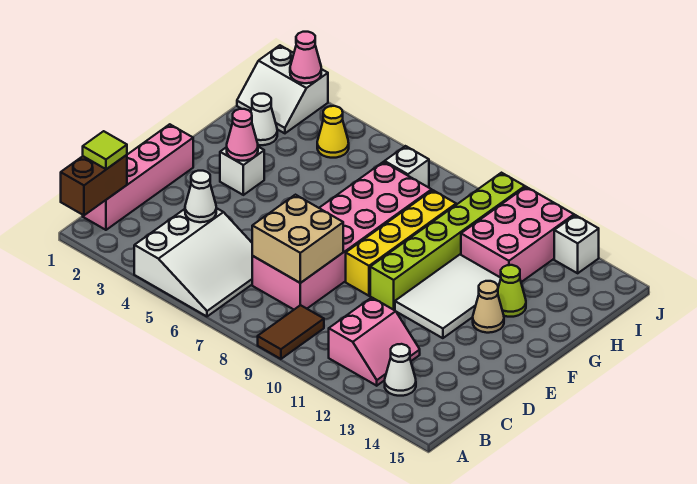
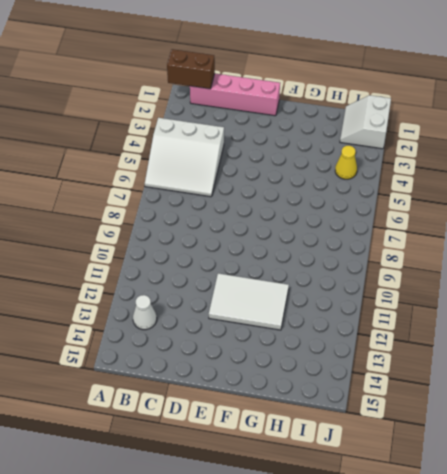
none -> brown 1x2 tile [258,305,324,359]
none -> pink 2x2 slope [329,297,420,386]
none -> pink 2x6 brick [252,162,432,309]

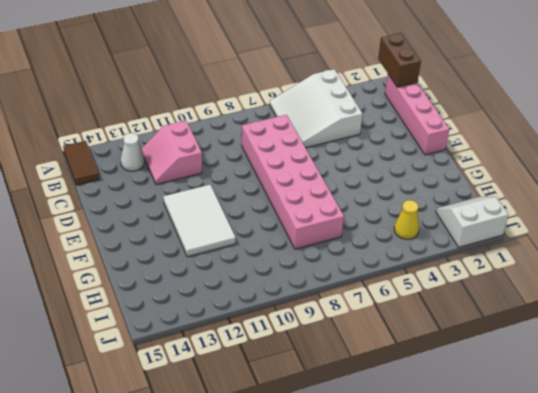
brown 1x2 tile [63,141,99,185] -> brown 1x2 tile moved to [258,305,324,359]
none -> yellow 1x4 brick [346,190,456,296]
none -> lime 1x6 brick [370,173,525,310]
none -> white 1x1 brick [220,147,264,195]

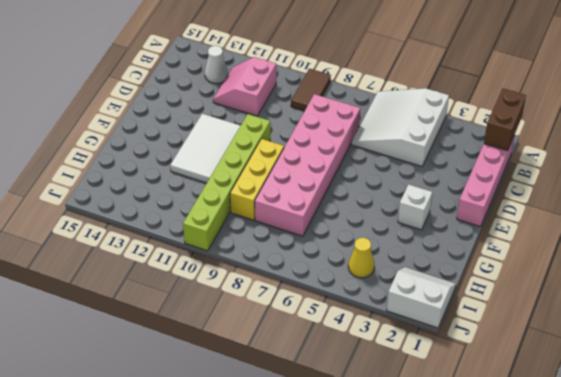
yellow 1x3 brick [230,139,284,220] -> yellow 1x4 brick [346,190,456,296]
none -> tan 1x1 cone [473,281,504,333]
none -> lime 1x1 cone [498,265,526,317]
none -> white 1x1 cone [251,94,277,145]

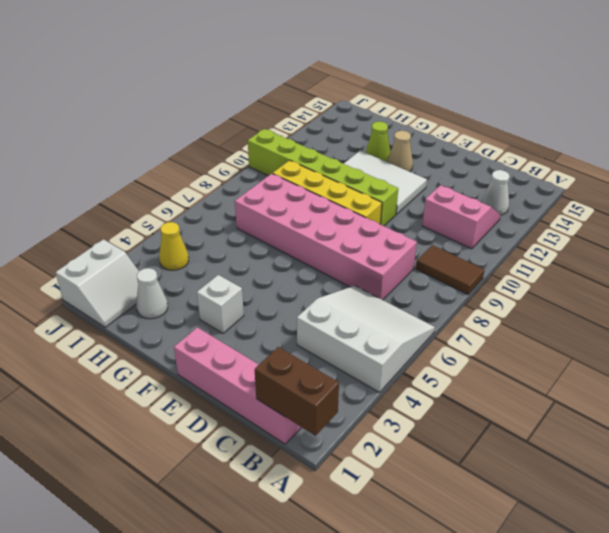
none -> pink 2x3 brick [461,187,574,282]
none -> white 1x1 brick [385,146,429,188]
none -> white 1x1 brick [554,215,599,273]

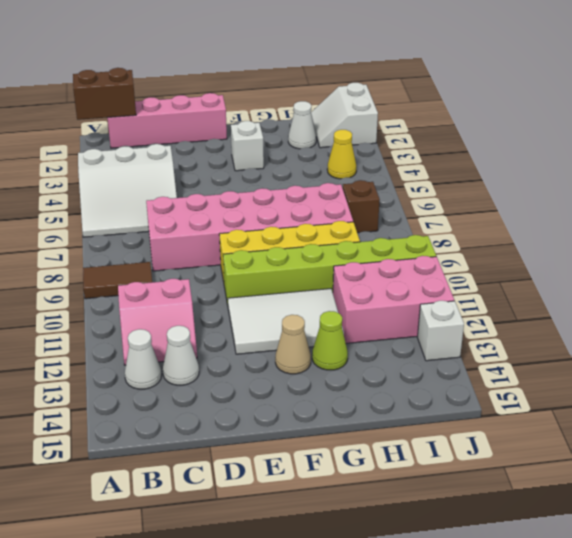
white 1x1 cone [163,326,199,385] -> white 1x1 cone moved to [185,171,216,222]
brown 1x1 brick [343,180,380,233] -> white 1x1 brick [385,146,429,188]
none -> tan 2x2 brick [252,195,343,283]
none -> pink 1x1 cone [227,109,258,161]
none -> pink 1x1 cone [290,32,321,83]

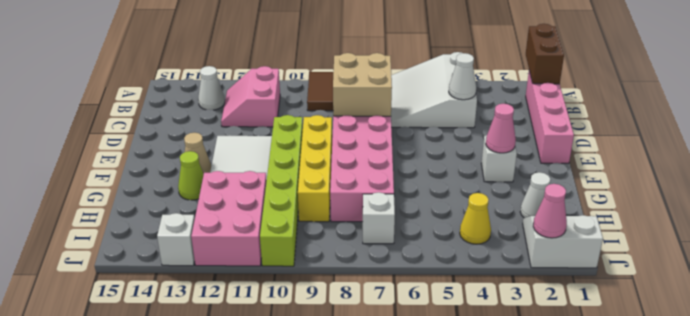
none -> lime 1x1 tile [83,131,127,169]

